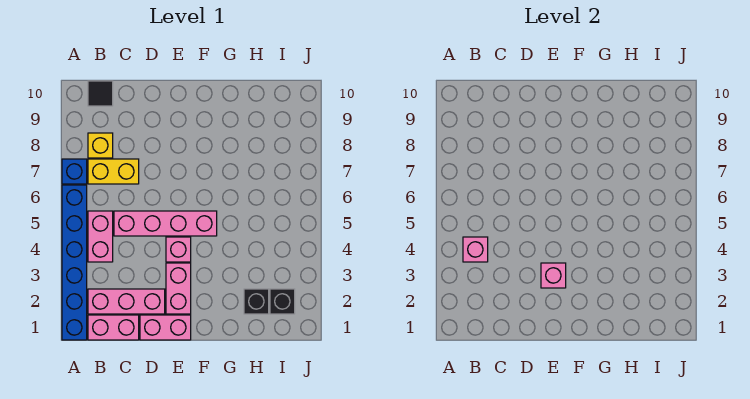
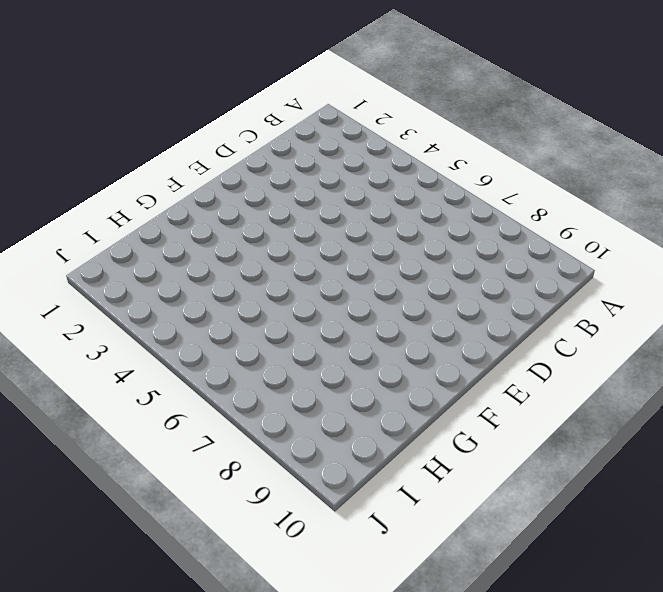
none -> blue 1x6 brick [62,185,87,340]
none -> blue 1x1 brick [62,159,87,184]
none -> pink 1x2 brick [88,315,139,340]

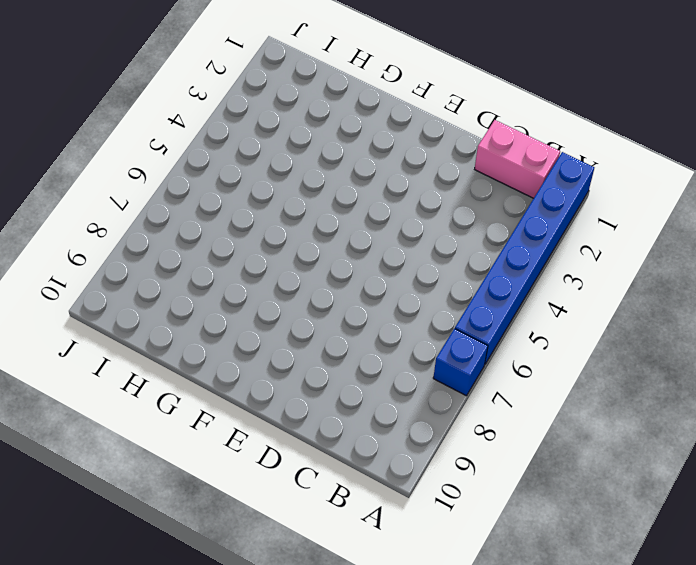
none -> pink 1x3 brick [88,289,165,314]
none -> pink 1x2 brick [88,211,113,262]
none -> yellow 1x2 brick [88,159,139,184]

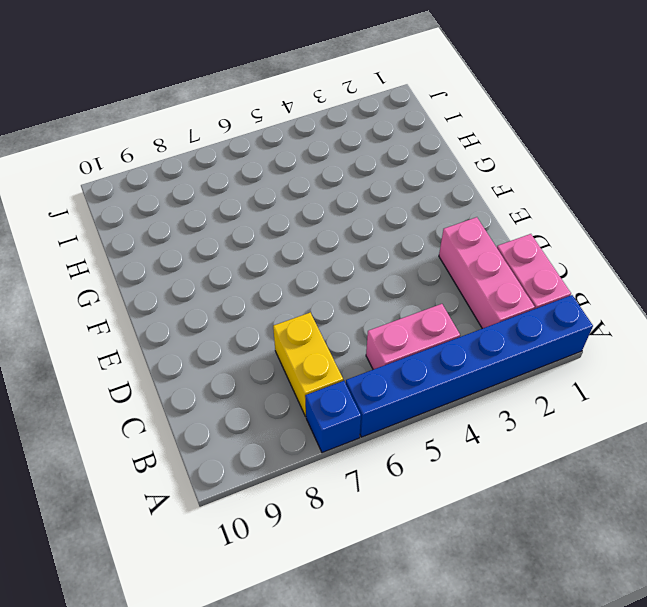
none -> yellow 1x1 brick [88,133,113,158]
none -> black 1x1 tile [88,81,113,106]
none -> pink 1x4 brick [114,211,217,236]

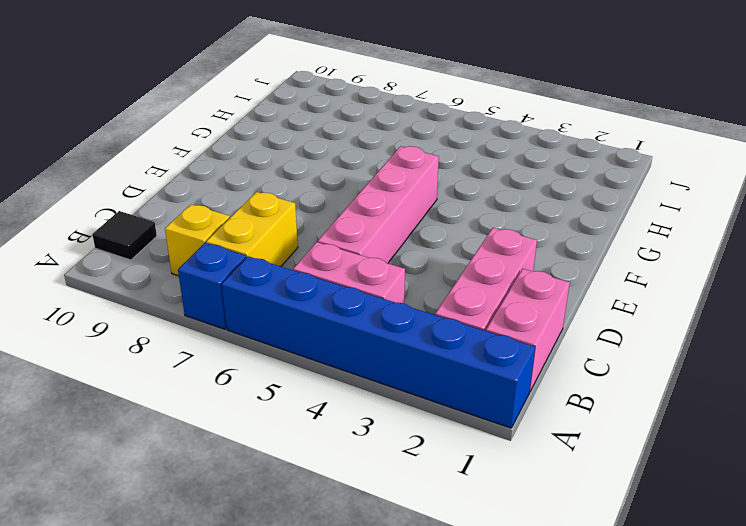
none -> pink 1x2 brick [140,315,191,340]
none -> pink 1x2 brick [166,263,191,314]
none -> pink 1x1 brick [166,237,191,262]

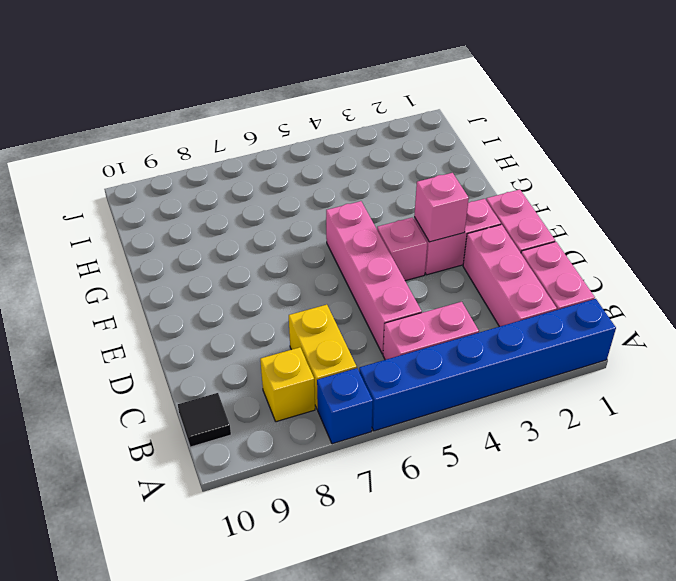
none -> black 1x1 brick [244,289,269,314]
none -> black 1x1 brick [270,289,295,314]
none -> pink 1x1 brick [463,237,488,262]

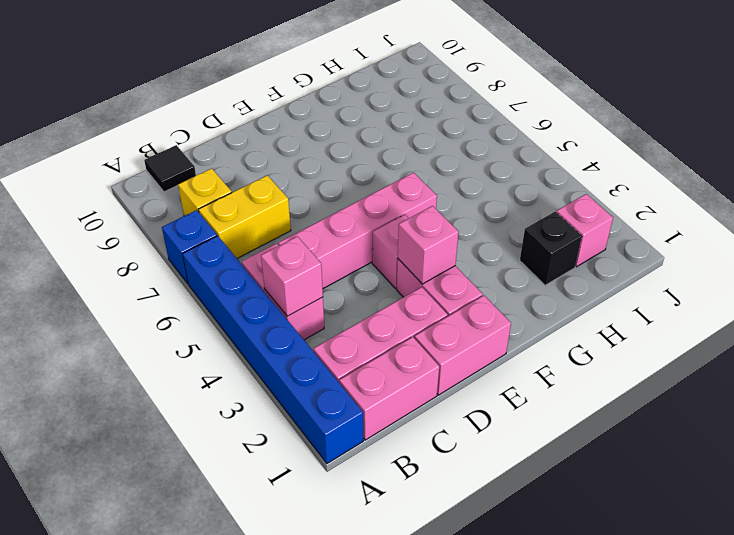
pink 1x1 brick [556,194,613,267] -> black 1x1 brick [270,289,295,314]

